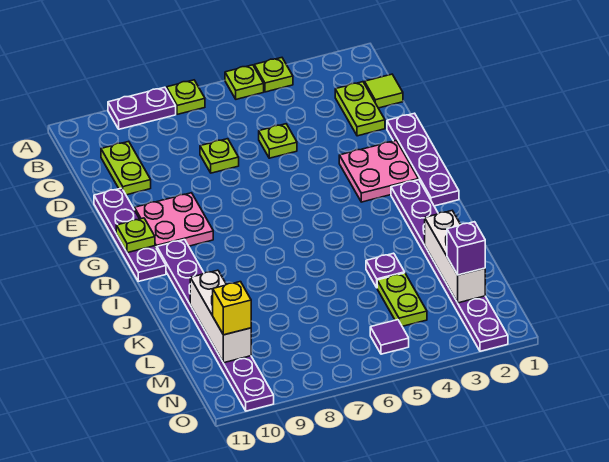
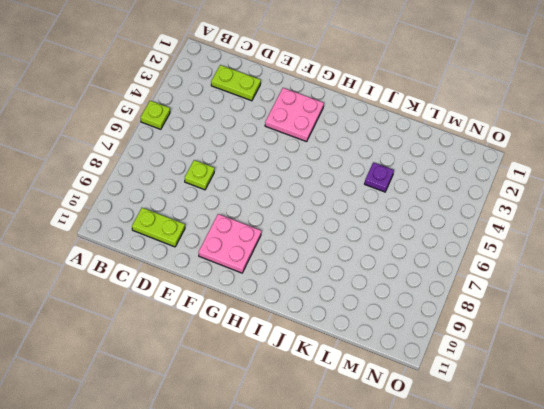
none -> lime 1x1 plate [254,58,293,92]
none -> lime 1x1 plate [167,80,205,114]
none -> purple 1x2 plate [108,87,176,129]

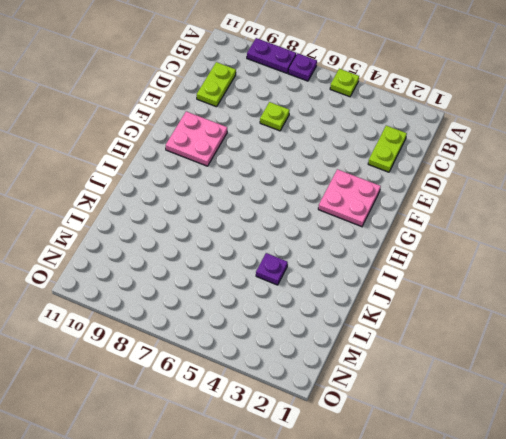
purple 1x1 plate [288,53,317,81] -> lime 1x1 plate [167,80,205,114]
none -> lime 1x1 plate [254,58,293,92]
none -> lime 1x1 tile [365,74,403,108]
none -> lime 1x1 plate [259,124,297,158]

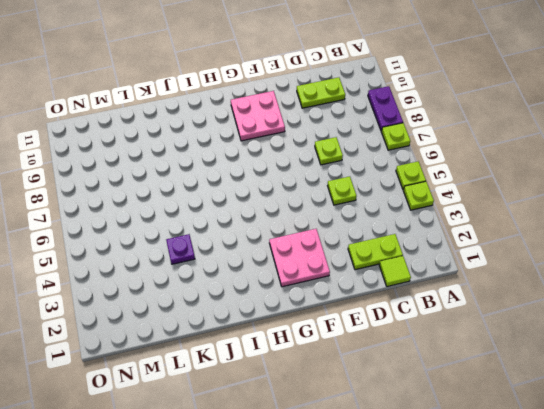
none -> purple 1x4 plate [387,113,459,206]
none -> purple 1x4 plate [94,188,166,281]
none -> purple 1x8 plate [391,180,508,351]

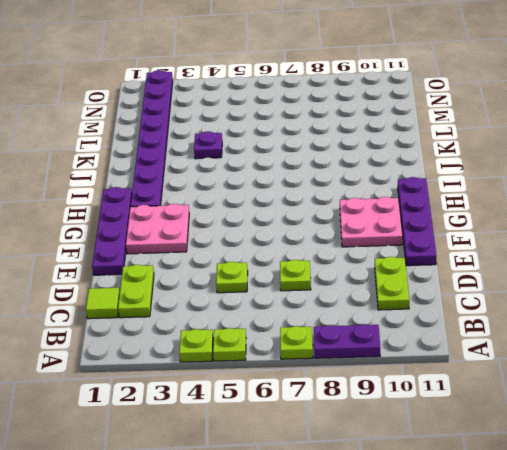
none -> purple 1x8 plate [157,240,274,411]
none -> lime 1x2 plate [377,273,427,326]
none -> purple 1x1 tile [370,320,409,354]

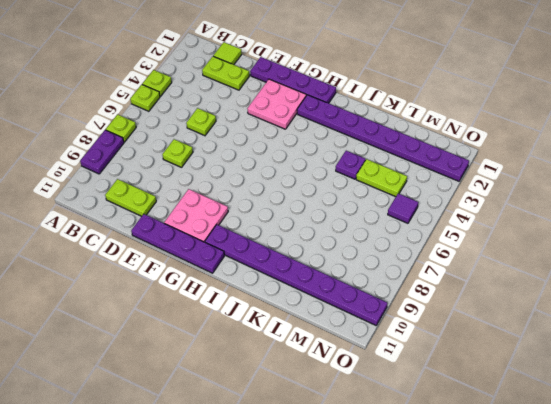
none -> lime 1x1 plate [116,218,155,253]
none -> white 1x3 brick [425,211,485,303]
none -> white 1x3 brick [190,270,251,363]

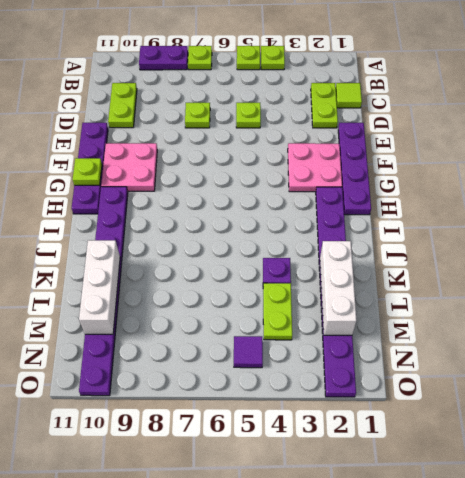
none -> purple 1x1 brick [447,222,485,275]
none -> yellow 1x1 brick [213,282,251,335]

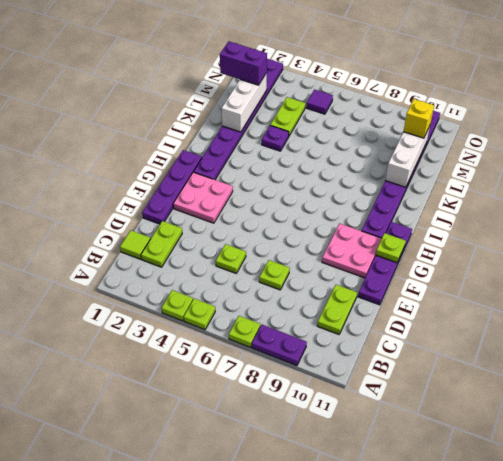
purple 1x2 brick [220,41,267,85] -> purple 1x1 brick [447,222,485,275]

